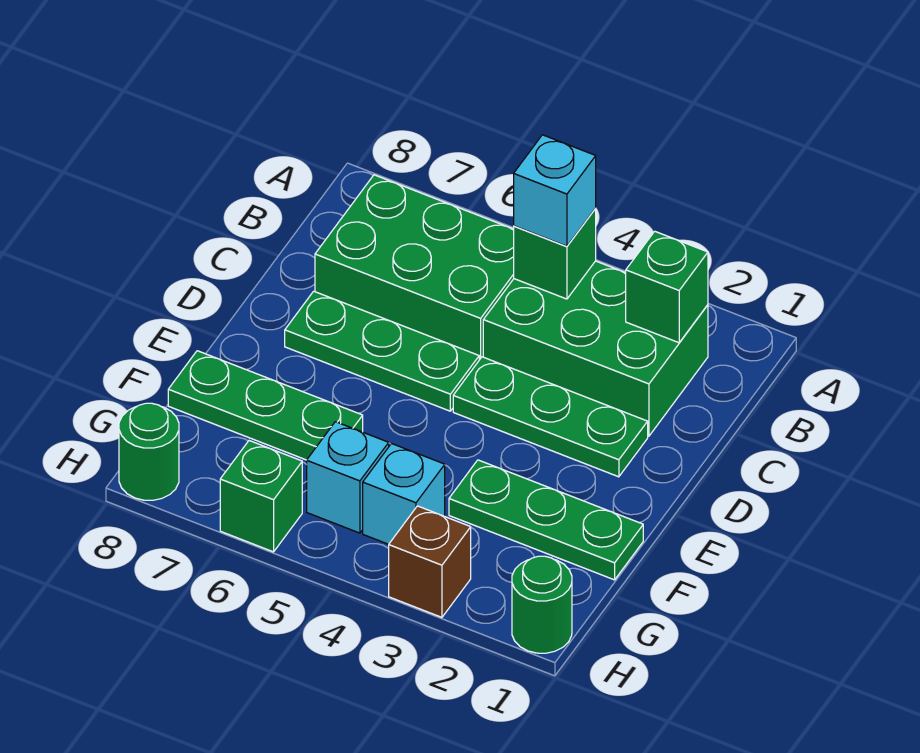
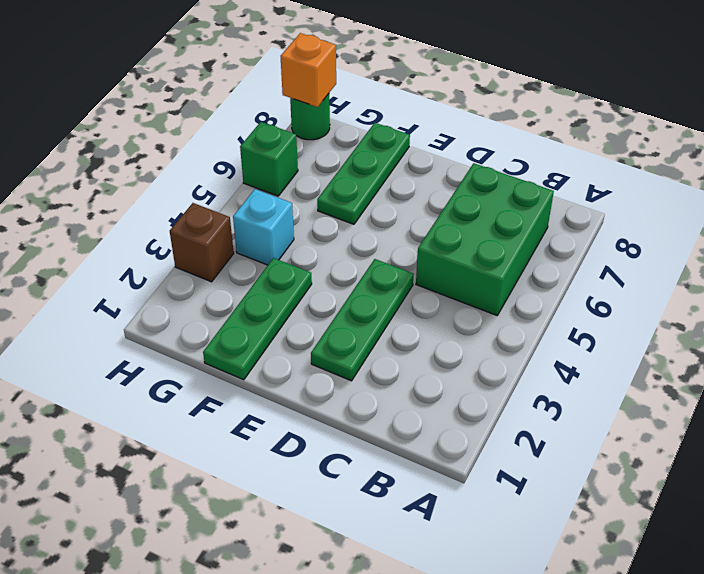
orange 1x1 brick [281,33,336,107] -> none
none -> green 2x3 brick [483,261,708,436]
none -> green 1x3 plate [285,291,479,411]
none -> cyan 1x1 brick [307,422,389,533]

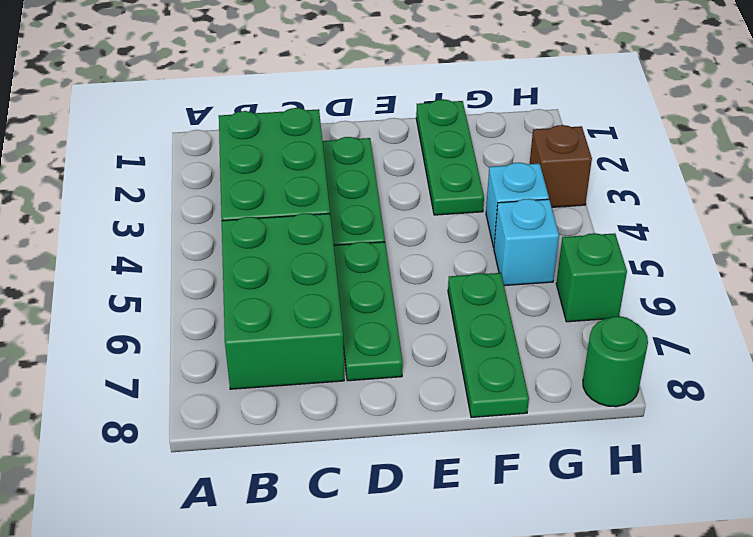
none -> green 1x1 round brick [512,556,572,653]
none -> green 1x1 brick [626,231,708,343]
none -> green 1x1 brick [514,209,596,299]

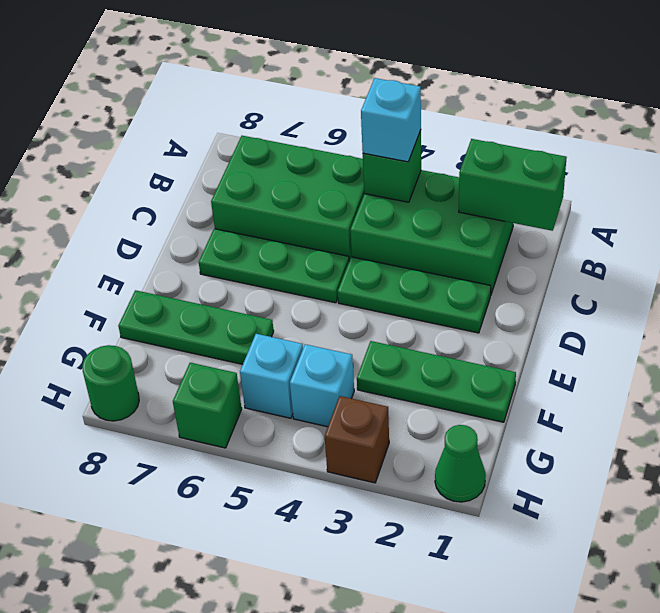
green 1x2 brick [459,139,567,231] -> green 1x1 brick [626,231,708,343]
green 1x1 cone [435,425,486,502] -> green 1x1 round brick [512,556,572,653]

